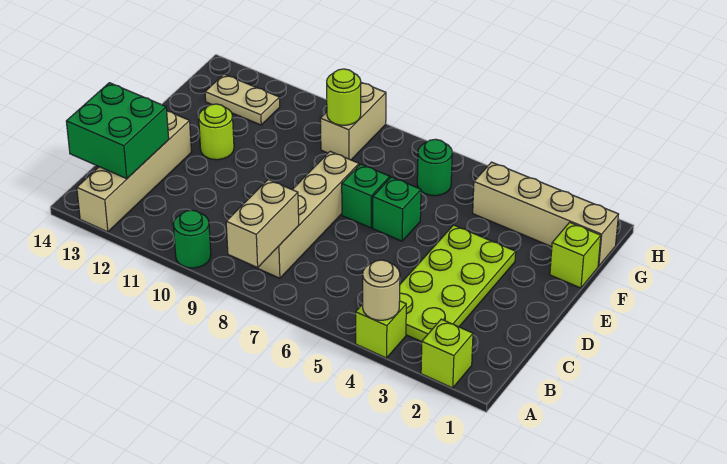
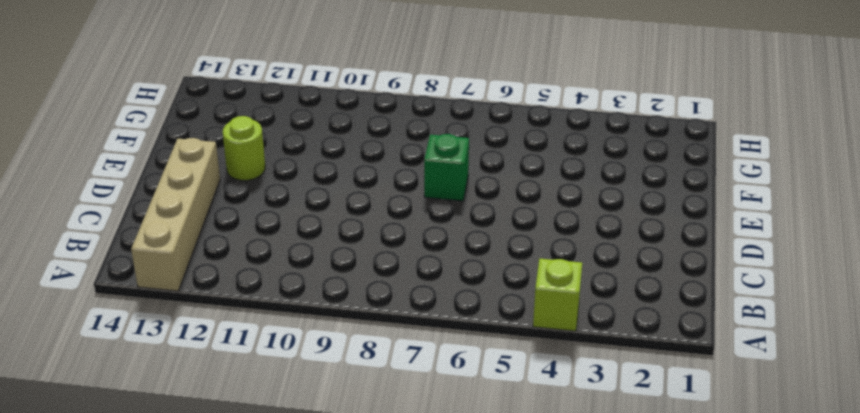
none -> lime 1x1 brick [421,319,473,388]
none -> green 1x1 round brick [173,210,211,268]
none -> lime 2x4 plate [400,225,516,342]

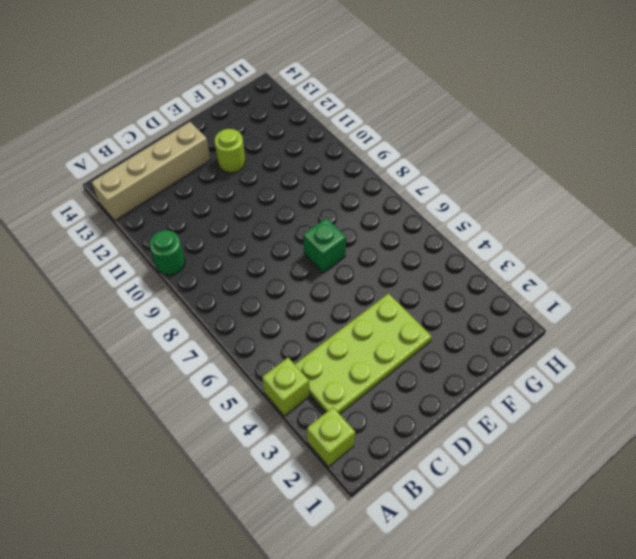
none -> tan 1x4 brick [251,151,359,278]
none -> green 1x1 brick [373,177,421,241]
none -> lime 1x1 brick [550,222,601,288]

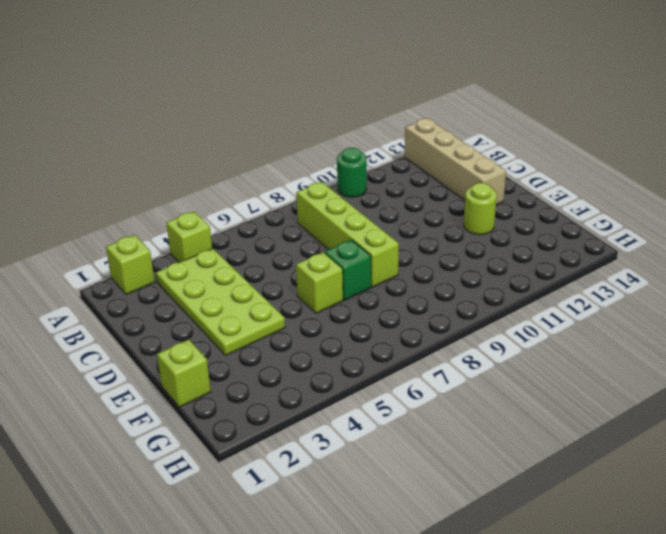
lime 1x4 brick [296,182,399,287] -> tan 1x4 brick [251,151,359,278]
lime 1x1 brick [296,252,343,313] -> green 1x1 brick [373,177,421,241]
none -> tan 1x4 brick [473,162,619,266]
none -> green 1x1 round brick [417,139,452,196]
none -> tan 1x2 brick [320,83,386,160]

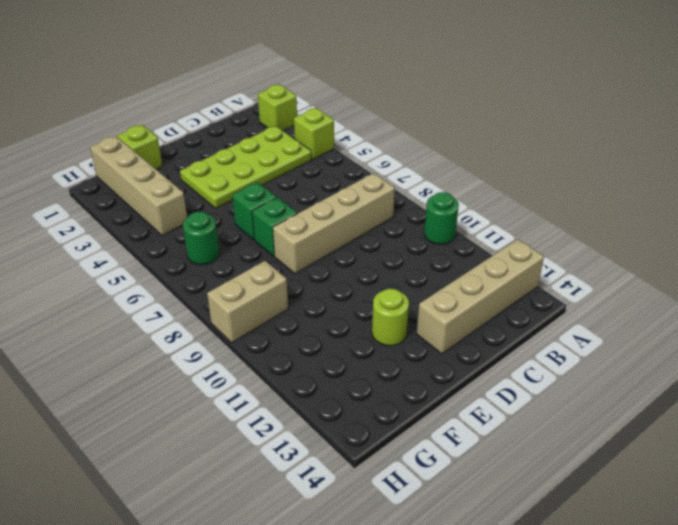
none -> tan 1x2 plate [205,74,280,125]
none -> tan 1x1 round brick [363,260,400,320]
none -> tan 1x2 brick [226,180,299,268]

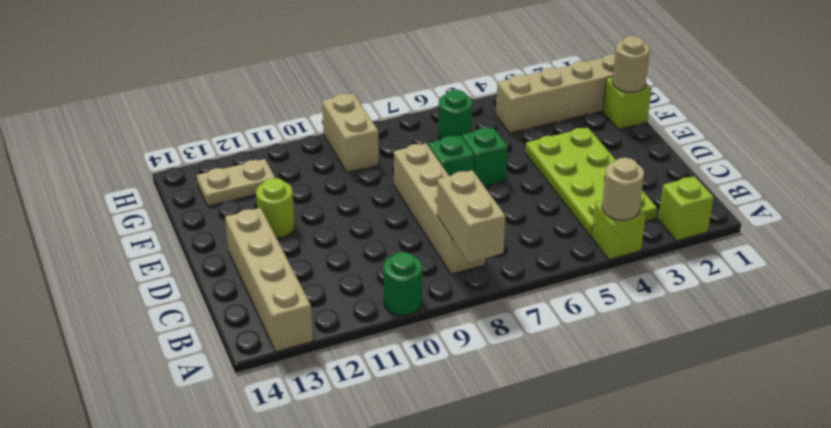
tan 1x1 round brick [612,36,650,92] -> none
none -> green 2x2 brick [66,83,169,179]
none -> lime 1x1 round brick [327,69,361,125]

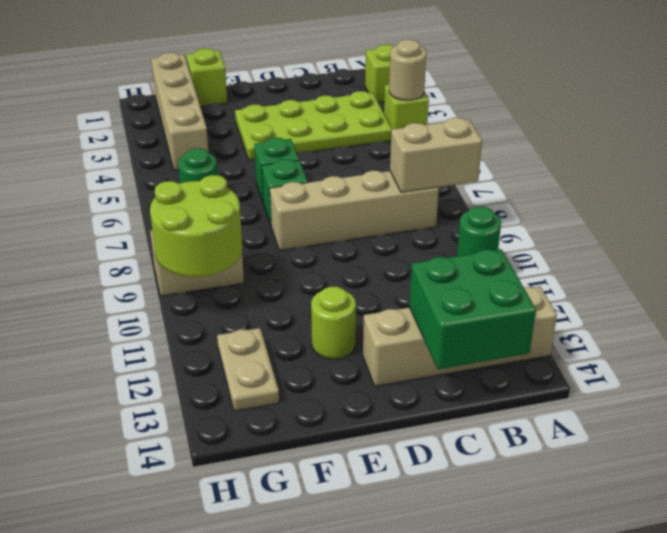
lime 2x2 round brick [150,175,242,277] -> lime 1x1 round brick [327,69,361,125]

